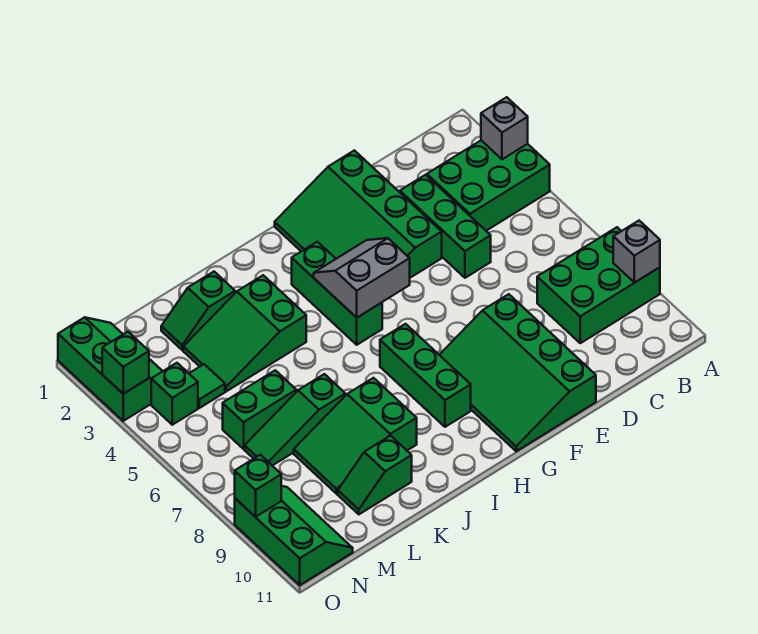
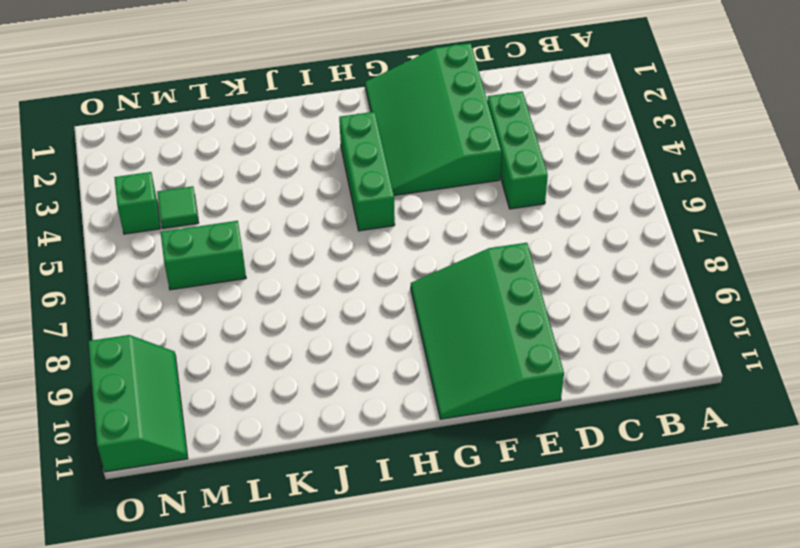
none -> green 2x3 brick [427,141,550,231]
none -> green 2x3 brick [537,227,660,343]
none -> green 1x3 brick [380,324,471,427]

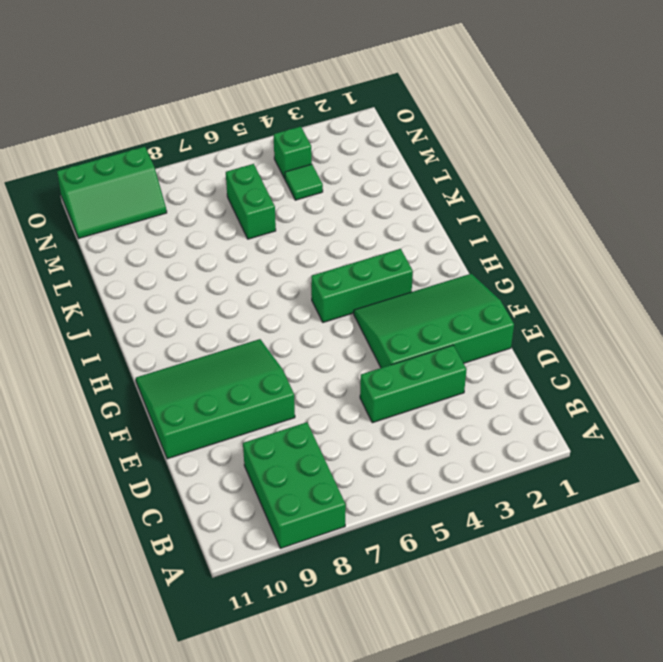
none -> green 2x3 brick [427,141,550,231]
none -> green 1x3 brick [380,324,471,427]
none -> green 2x3 slope [183,275,306,391]

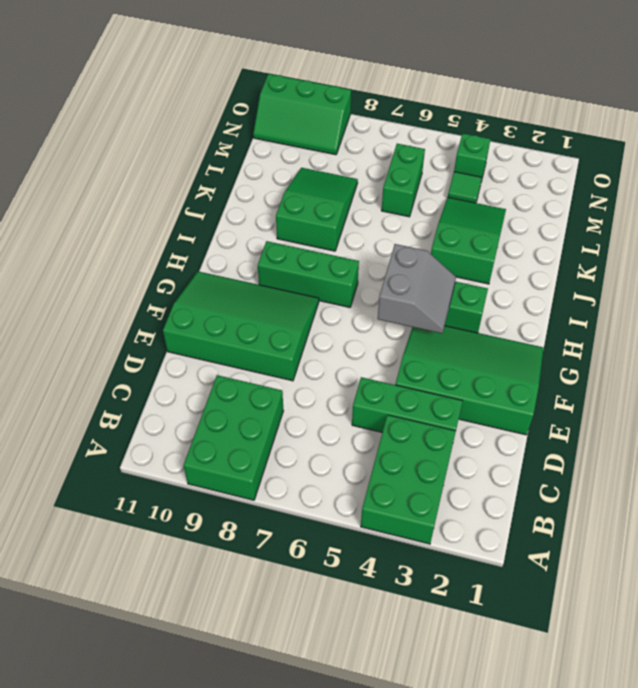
none -> green 1x2 slope [161,272,235,350]
none -> green 1x3 slope [245,374,345,466]
none -> green 1x2 slope [338,436,412,514]

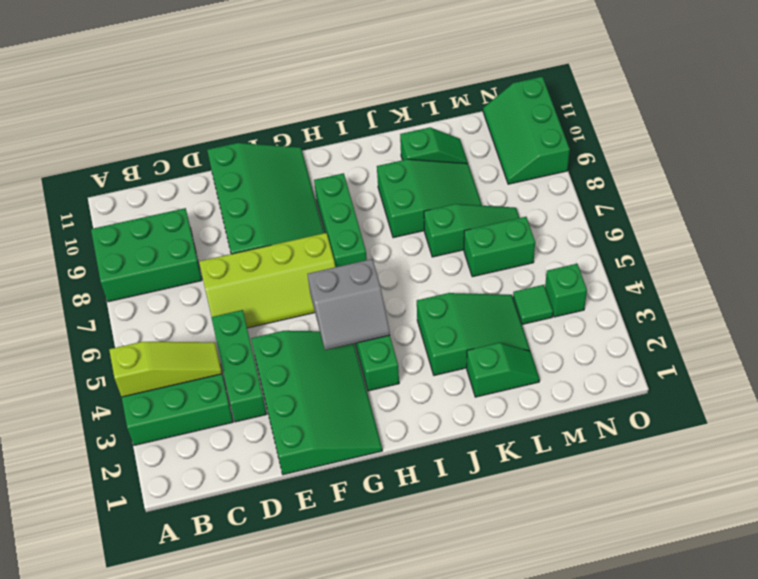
lime 1x3 slope [109,342,222,397] -> none
lime 2x4 slope [199,233,335,328] -> none
none -> green 2x3 slope [58,317,163,421]
none -> grey 1x1 brick [481,97,528,159]
none -> grey 1x1 brick [613,221,660,283]

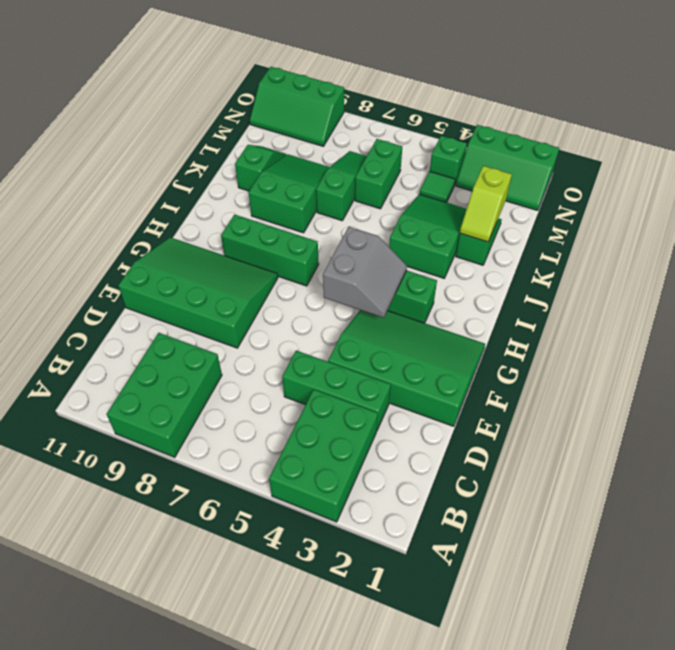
lime 1x2 slope [460,166,512,242] -> none
none -> grey 1x1 brick [481,97,528,159]
none -> grey 1x1 brick [613,221,660,283]
none -> green 1x1 brick [102,332,149,394]

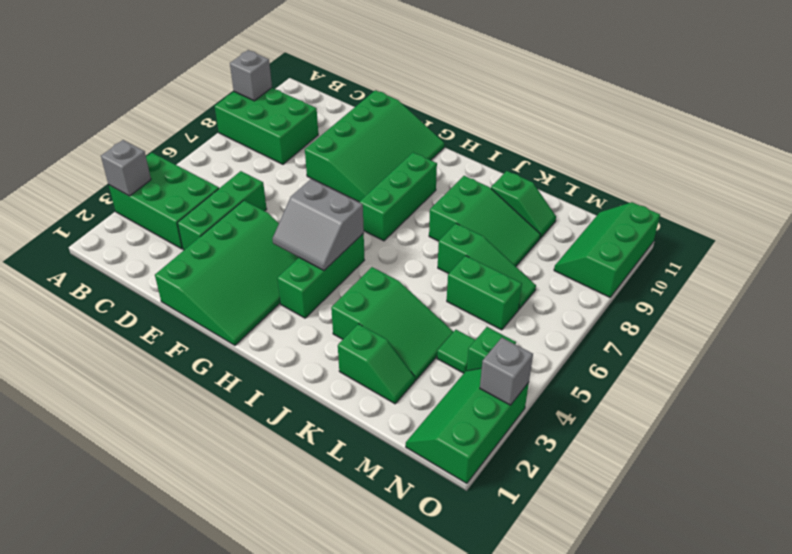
grey 1x1 brick [480,338,533,405] -> green 1x1 brick [102,332,149,394]
none -> green 1x1 brick [235,455,281,517]

